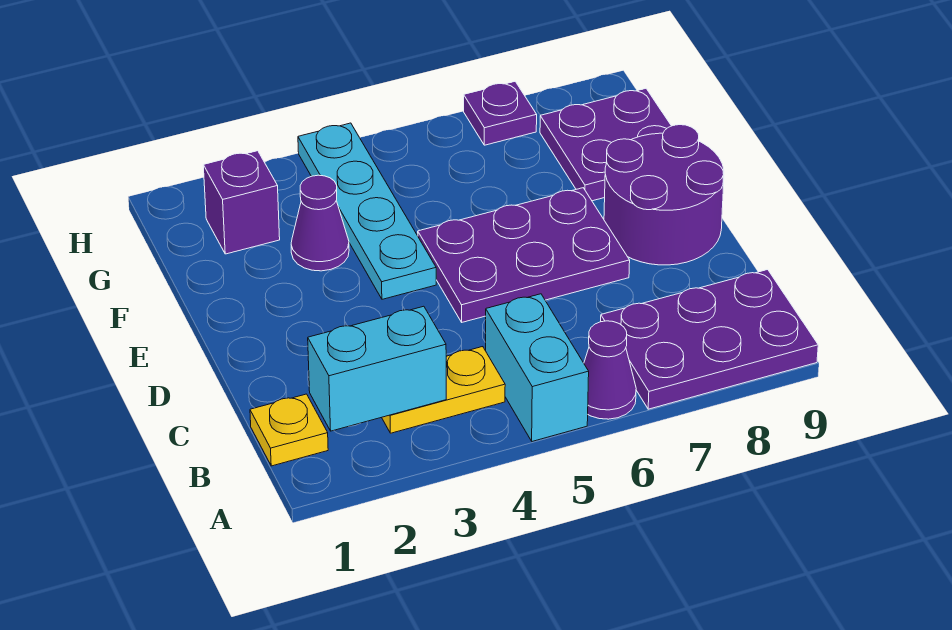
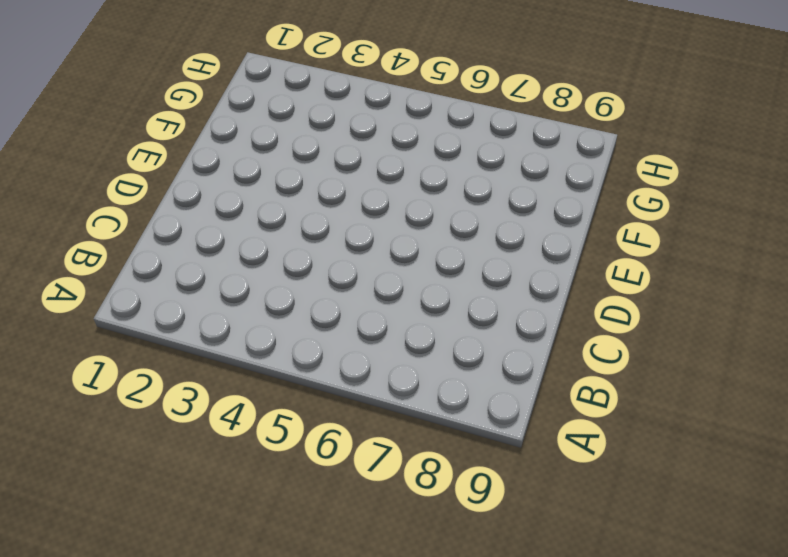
none -> cyan 1x2 brick [486,294,589,441]
none -> purple 1x1 cone [584,321,636,419]
none -> purple 2x3 plate [601,270,818,409]

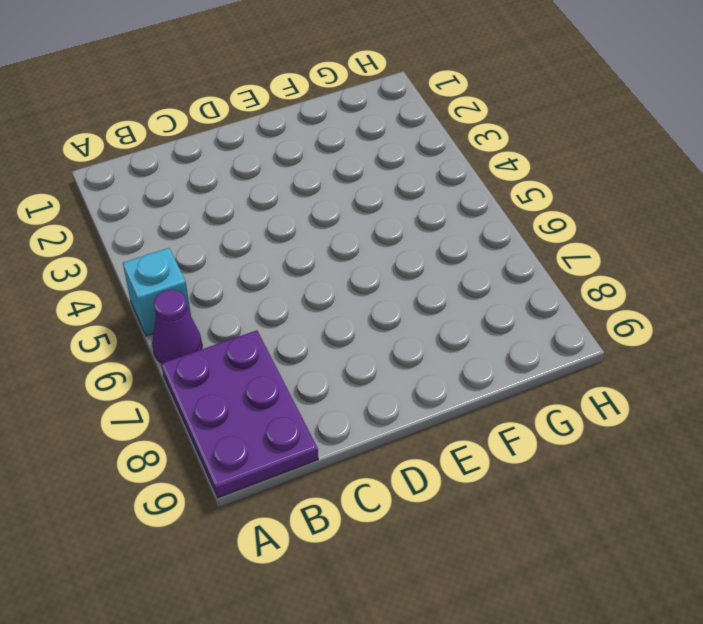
cyan 1x1 brick [123,248,191,336] -> cyan 1x2 brick [486,294,589,441]
none -> yellow 1x1 plate [250,394,328,466]
none -> yellow 1x2 plate [382,347,505,433]
none -> purple 2x3 plate [418,188,630,322]

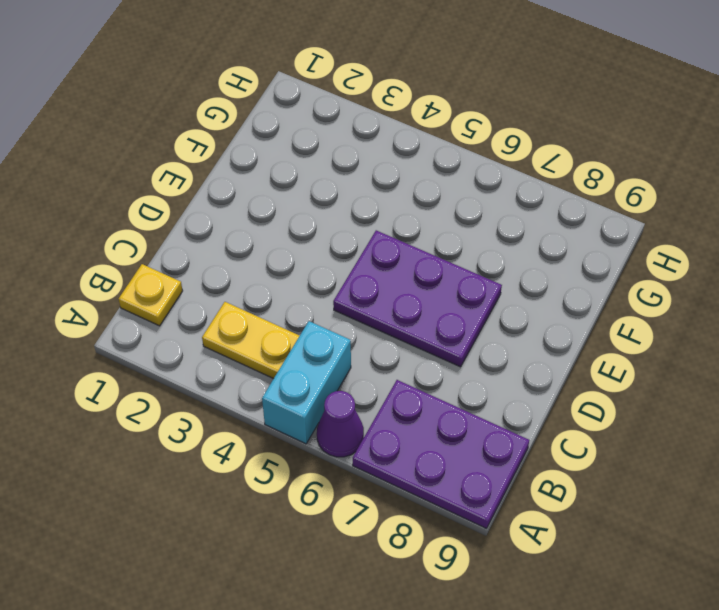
none -> purple 2x2 round brick [604,125,724,265]
none -> cyan 1x4 plate [298,123,436,299]
none -> purple 1x1 cone [291,175,349,271]

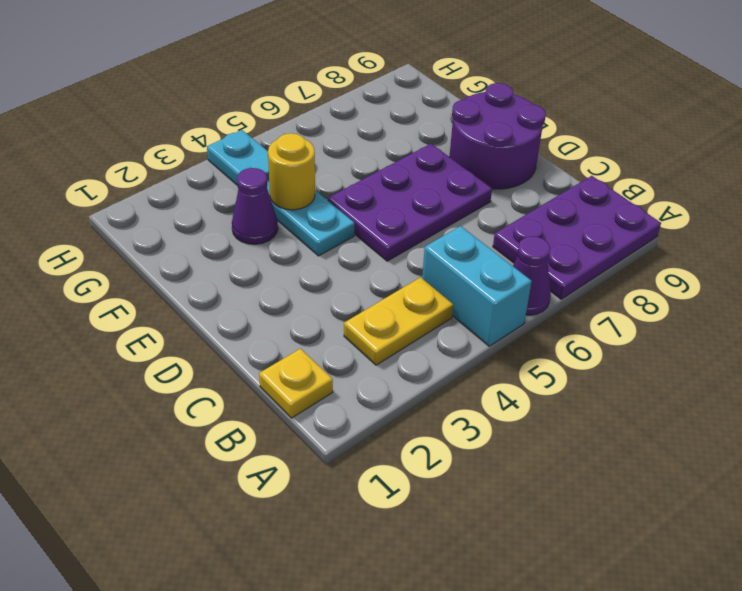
yellow 1x1 round brick [268,133,315,210] -> none
none -> purple 2x2 plate [540,89,671,201]
none -> purple 1x1 brick [203,151,280,254]
none -> purple 1x1 plate [464,82,537,145]

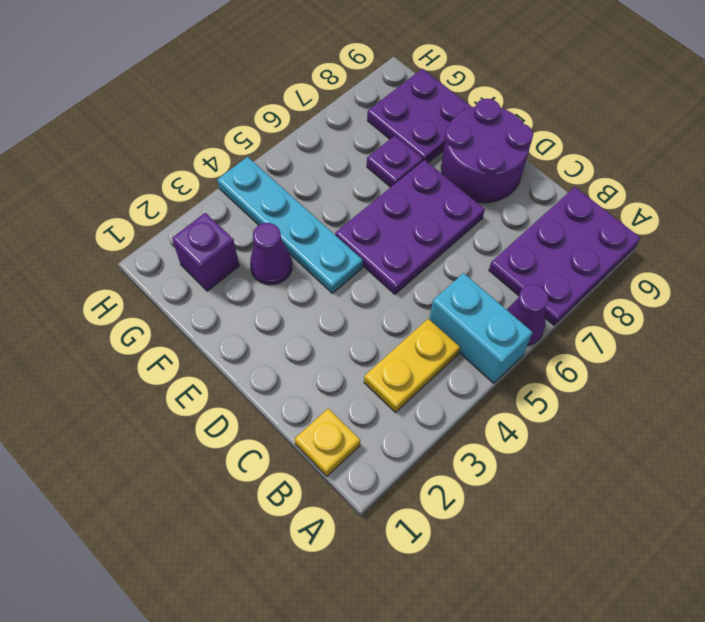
purple 1x1 plate [367,136,423,187] -> purple 1x1 plate moved to [464,82,537,145]
none -> cyan 1x2 brick [308,306,446,431]

